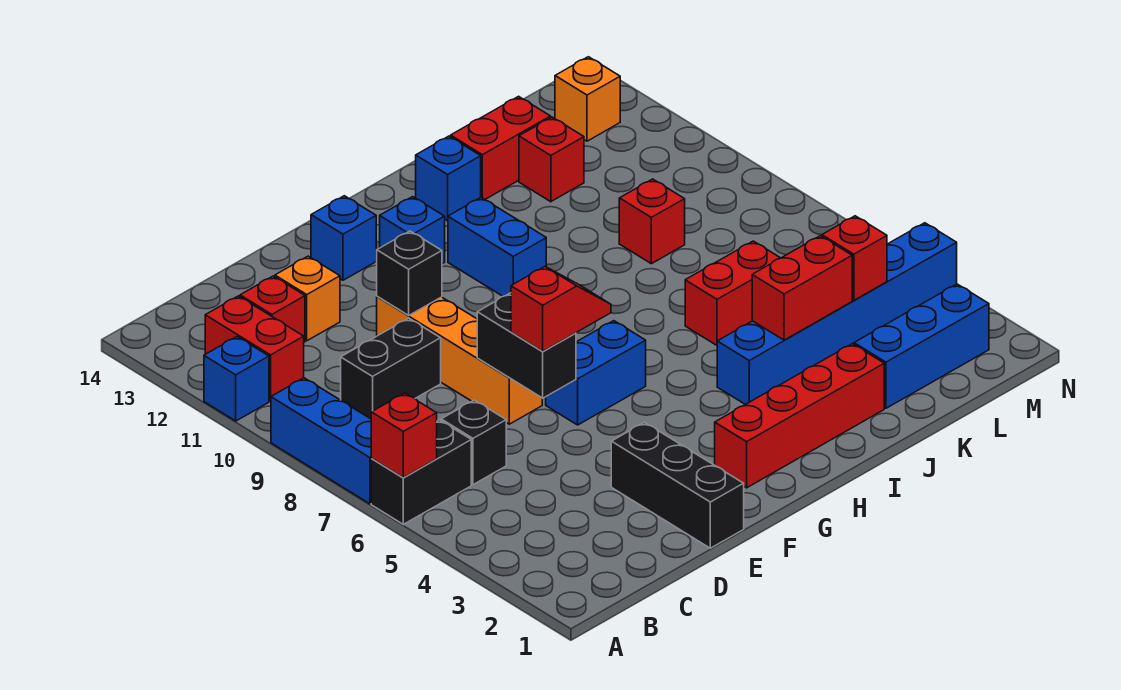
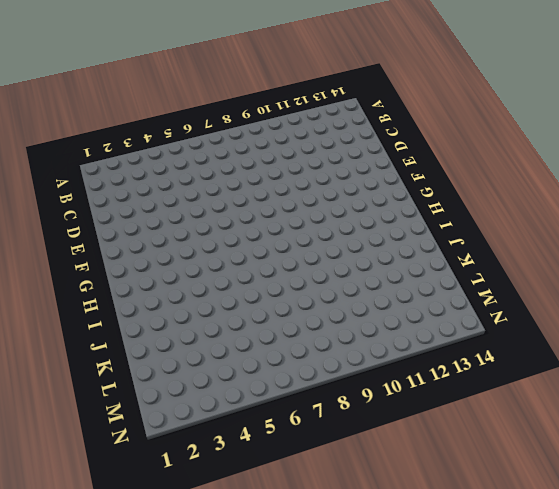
none -> black 1x2 brick [371,420,471,524]
none -> blue 1x3 brick [271,378,372,504]
none -> blue 1x1 brick [204,337,269,421]

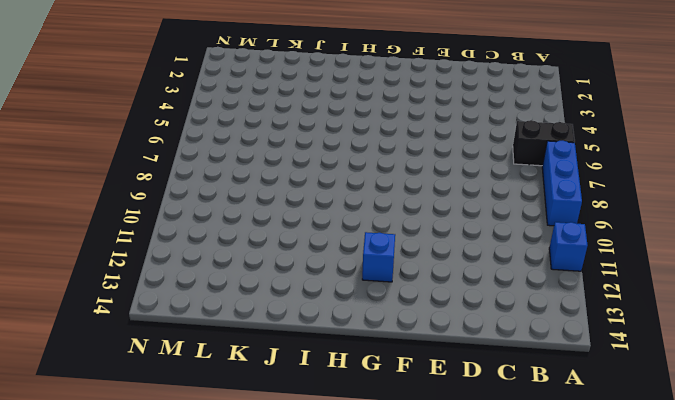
none -> red 1x2 brick [205,296,304,401]
none -> black 1x1 brick [441,400,506,485]
none -> black 1x2 brick [341,318,441,419]

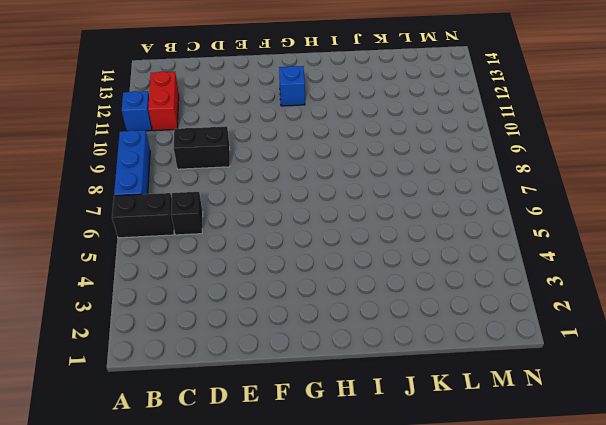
none -> red 1x1 brick [240,276,305,342]
none -> orange 1x1 brick [275,256,340,341]
none -> black 1x3 brick [611,422,744,548]

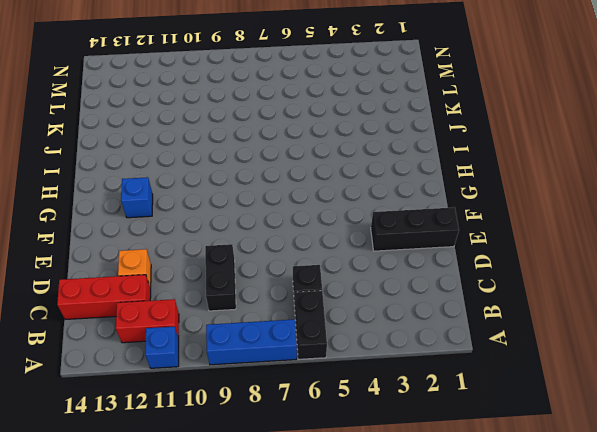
red 1x3 brick [57,275,151,319] -> red 1x1 brick [240,276,305,342]
none -> orange 1x4 brick [377,296,542,424]
none -> blue 1x2 brick [546,321,646,425]
none -> blue 1x1 brick [311,196,376,280]

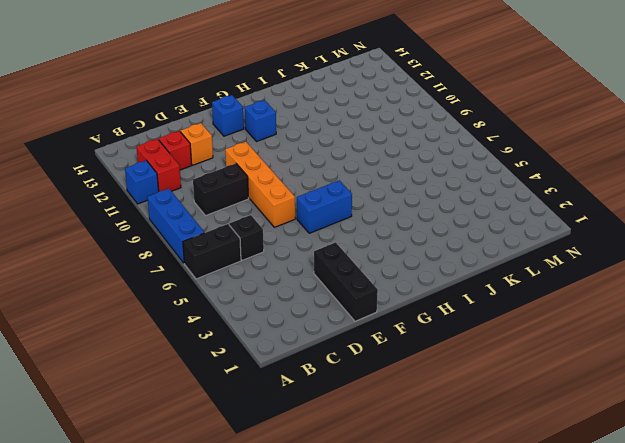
none -> red 1x4 brick [715,344,884,488]
none -> blue 1x2 brick [448,198,546,296]
none -> blue 1x6 brick [717,223,957,405]

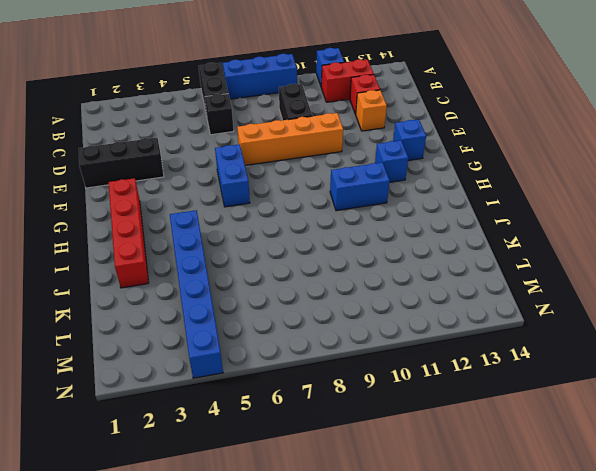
none -> blue 1x1 brick [416,136,481,221]
none -> red 1x2 brick [685,241,780,345]
none -> red 1x2 brick [451,96,551,199]

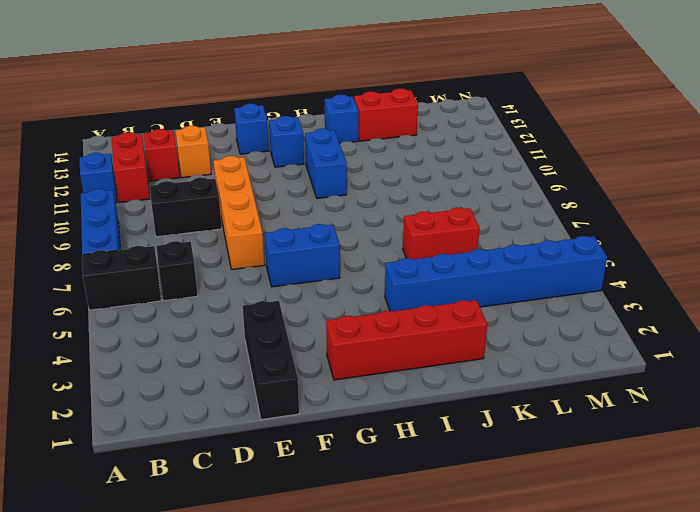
none -> blue 1x3 brick [854,284,989,408]
none -> red 1x1 brick [619,179,685,264]
none -> red 1x1 brick [519,117,584,202]

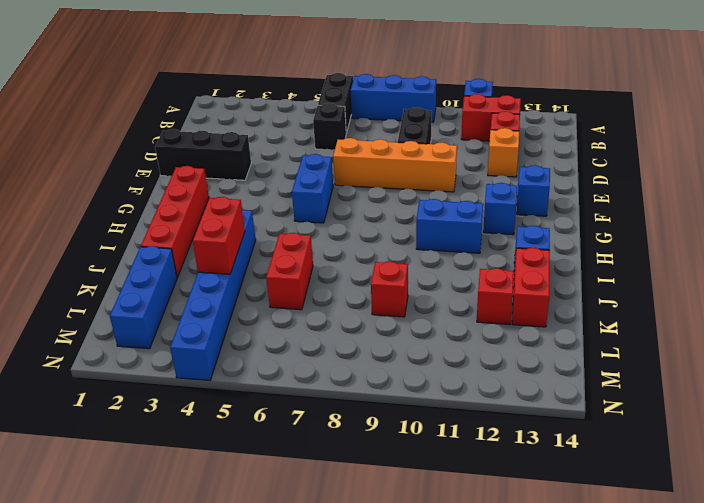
none -> orange 1x1 brick [555,57,620,141]
none -> red 1x1 brick [371,393,437,478]
none -> black 1x2 brick [477,293,576,398]

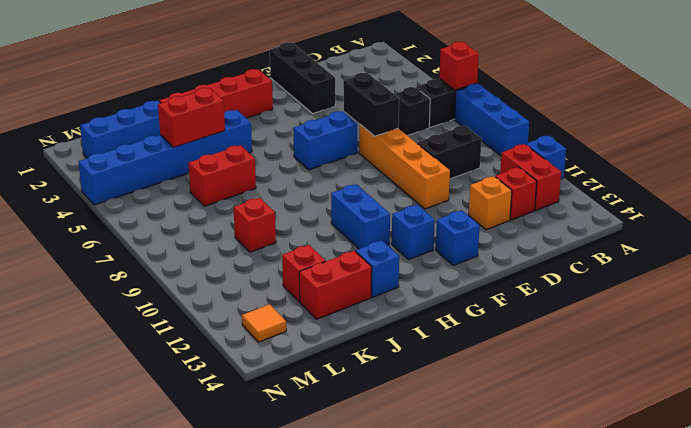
orange 1x1 tile [242,304,286,342] -> orange 1x1 brick [555,57,620,141]
none -> black 1x1 brick [377,231,442,316]
none -> red 1x1 brick [822,216,887,300]
none -> red 1x2 slope [511,267,611,351]

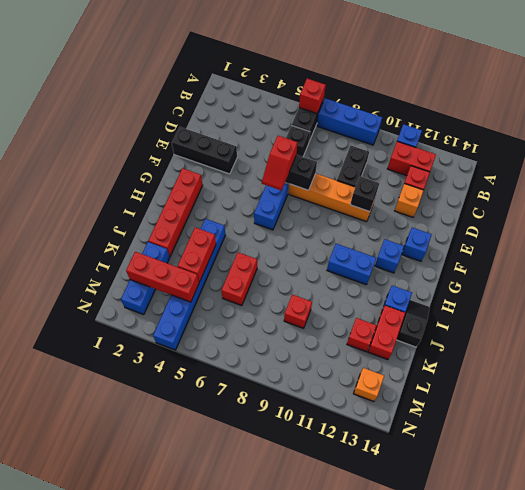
black 1x2 slope [397,300,430,347] -> none
red 1x3 brick [126,252,199,302] -> red 1x1 brick [822,216,887,300]

